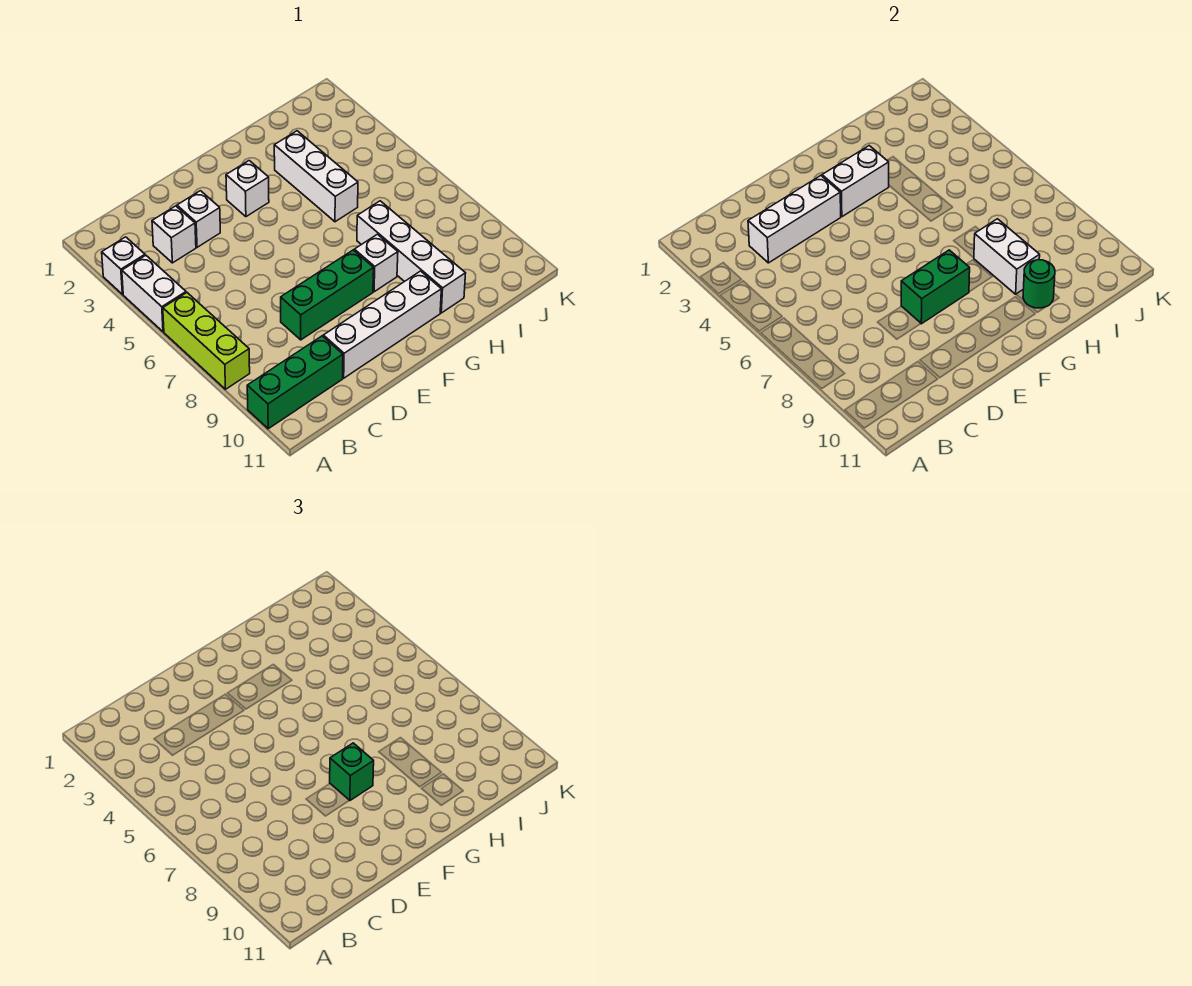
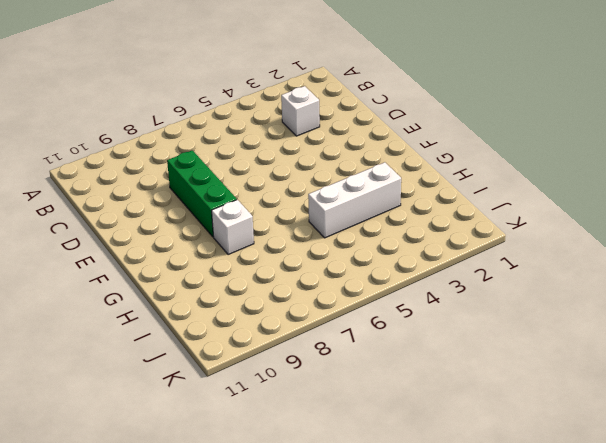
none -> white 1x1 brick [102,237,145,294]
none -> white 1x2 brick [122,255,186,332]
none -> lime 1x3 brick [163,293,250,389]

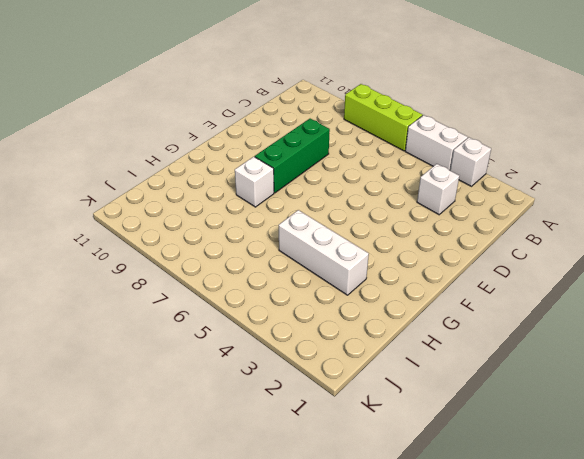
none -> green 1x3 brick [247,336,343,429]
none -> white 1x1 brick [177,191,220,247]
none -> white 1x4 brick [323,271,441,378]

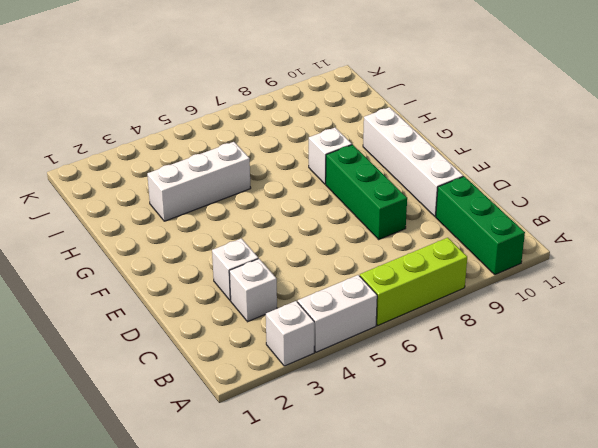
none -> white 1x1 brick [226,161,269,217]
none -> white 1x4 brick [357,201,466,313]
none -> white 1x3 brick [748,176,841,263]

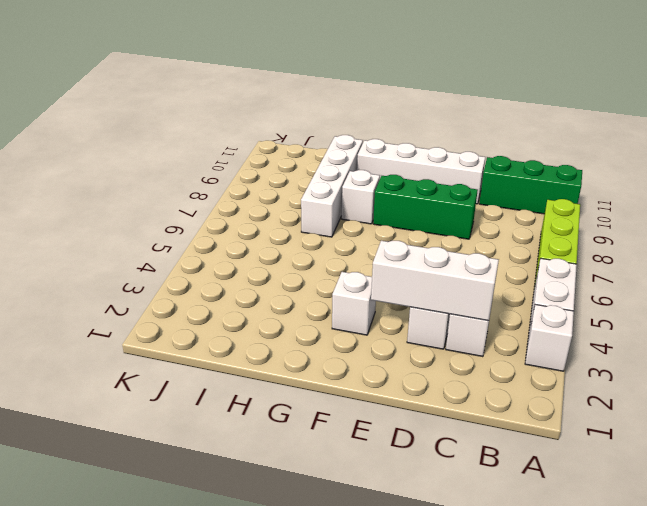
none -> white 1x3 brick [274,131,358,222]
none -> green 1x2 brick [901,250,970,324]
none -> white 1x2 brick [822,146,889,217]

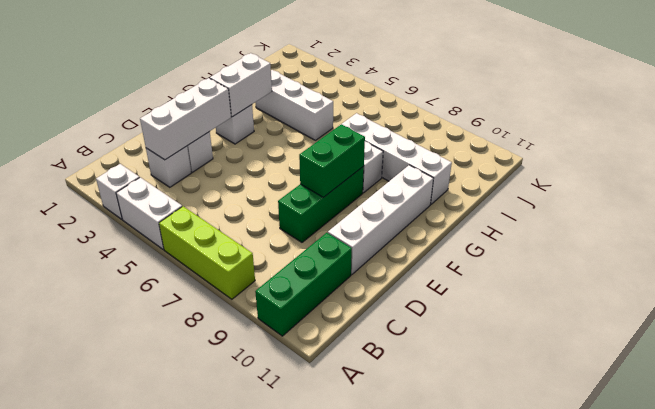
none -> white 1x2 brick [974,219,1040,294]
none -> green 1x1 round brick [1023,260,1055,308]
none -> green 1x1 brick [330,743,374,801]

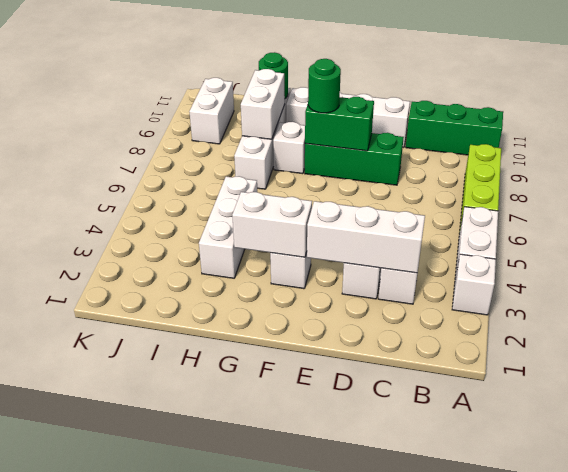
green 1x1 round brick [308,59,341,113] -> green 1x1 brick [330,743,374,801]
white 1x2 brick [189,78,234,144] -> none

